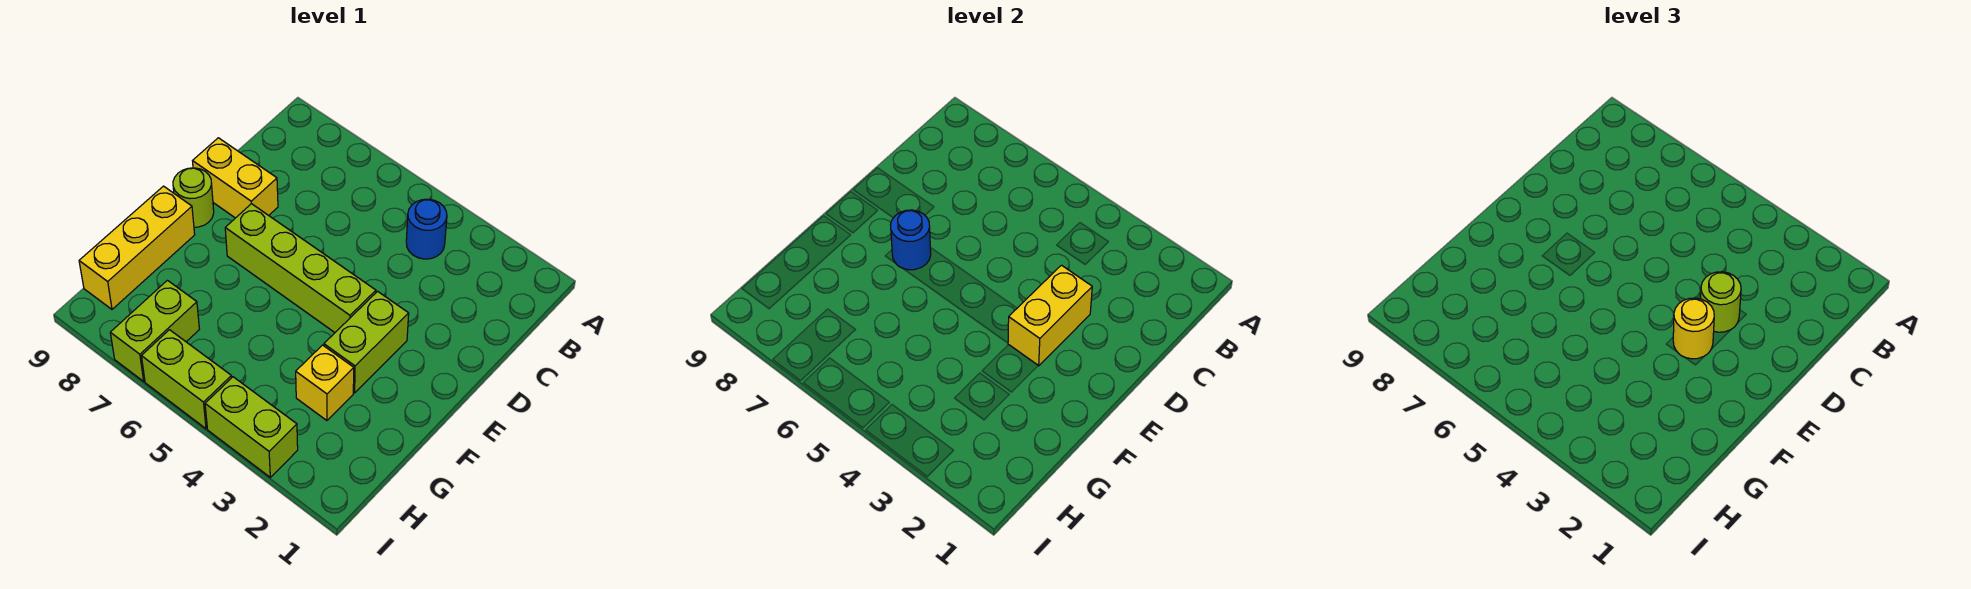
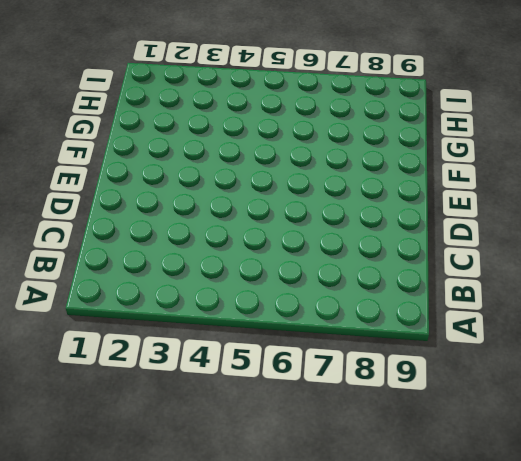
none -> blue 1x1 round brick [406,199,447,259]
none -> yellow 1x2 brick [193,138,278,218]
none -> lime 1x2 brick [324,291,409,393]

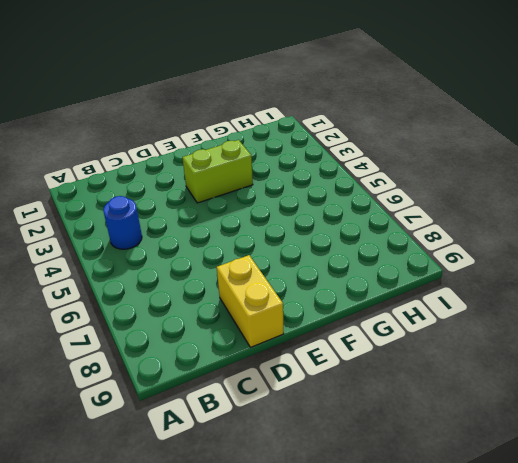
none -> lime 1x4 brick [225,204,376,332]
none -> lime 1x1 round brick [173,168,214,227]
none -> yellow 1x3 brick [79,186,195,309]

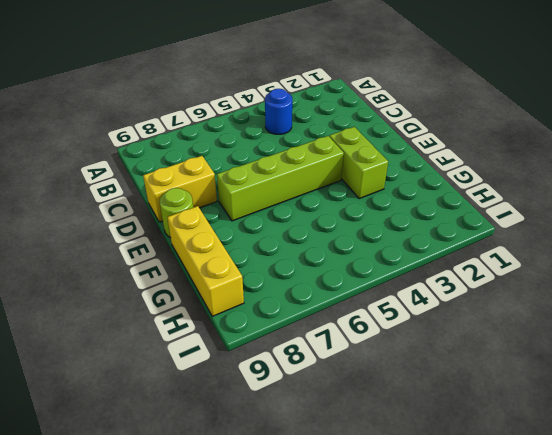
none -> yellow 1x1 brick [296,345,354,420]
none -> lime 1x2 brick [110,280,199,381]
none -> lime 1x2 brick [205,377,298,477]

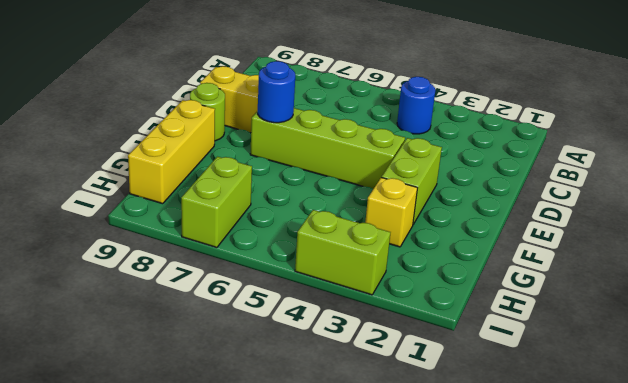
none -> lime 1x2 brick [141,330,232,429]
none -> yellow 1x2 brick [1008,265,1092,366]
none -> lime 1x1 round brick [1701,272,1741,332]

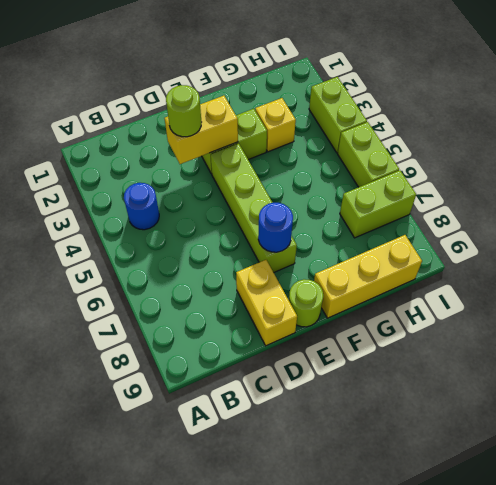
none -> yellow 1x1 round brick [1673,298,1714,359]

